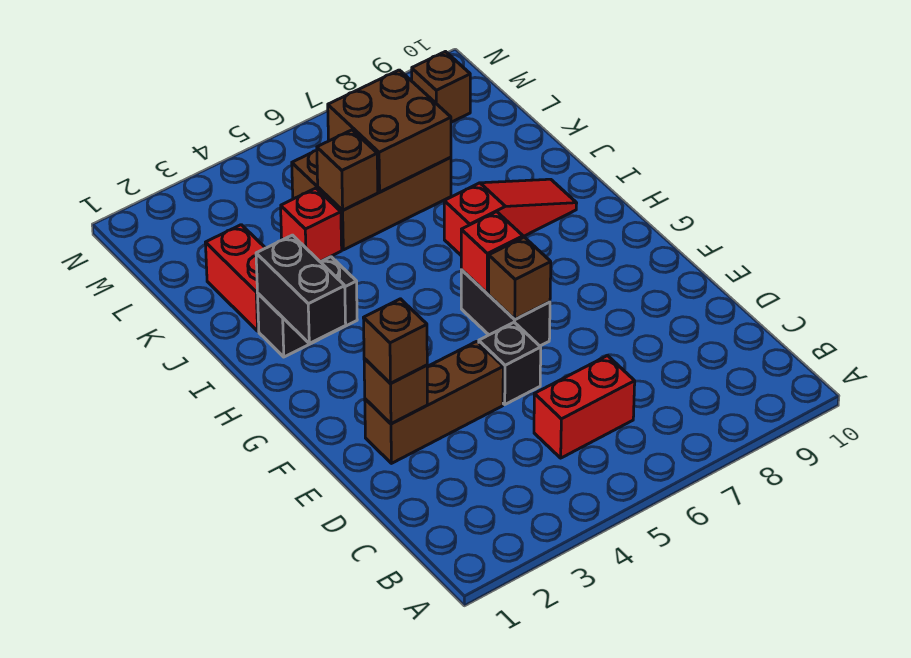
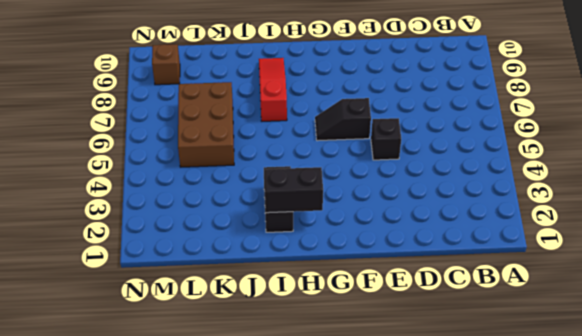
black 1x2 slope [315,98,371,141] -> black 1x2 brick [461,270,550,346]
none -> red 1x2 brick [534,355,635,458]
none -> brown 1x3 brick [365,341,503,463]
none -> red 1x2 brick [205,225,265,331]

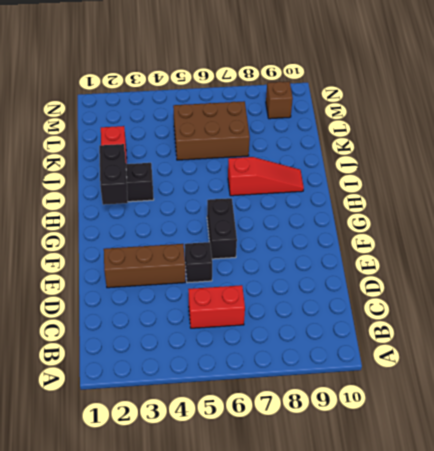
none -> red 1x1 brick [281,188,342,262]
none -> brown 1x1 brick [364,359,427,424]
none -> brown 1x1 brick [489,237,551,319]

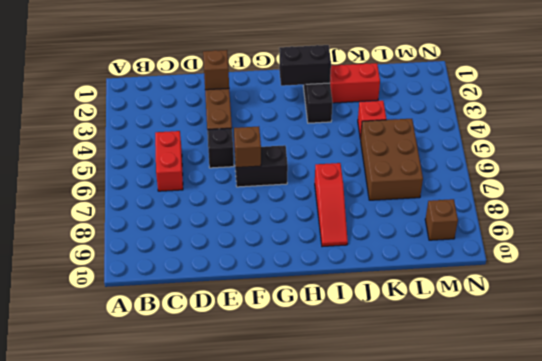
none -> red 1x1 brick [461,212,523,293]
none -> brown 1x1 brick [317,130,378,210]
none -> brown 2x2 brick [328,70,451,192]

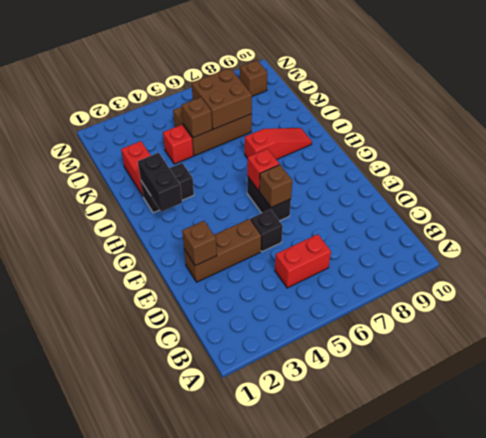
none -> brown 1x1 brick [364,299,427,384]

